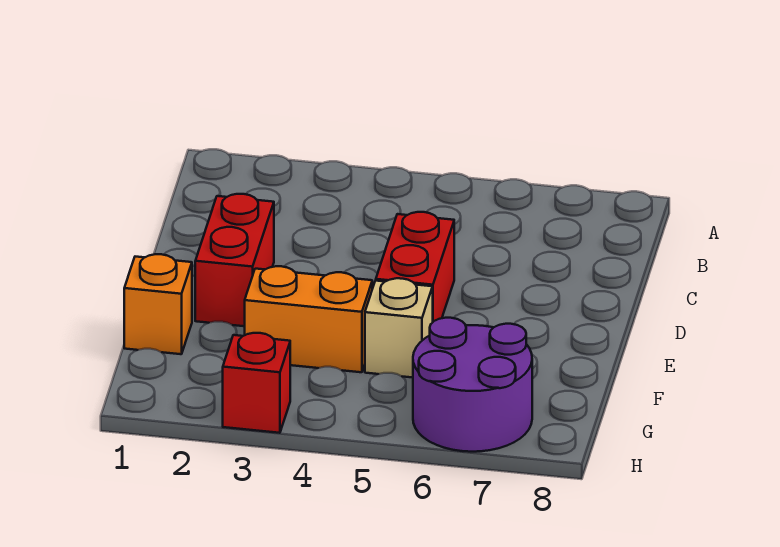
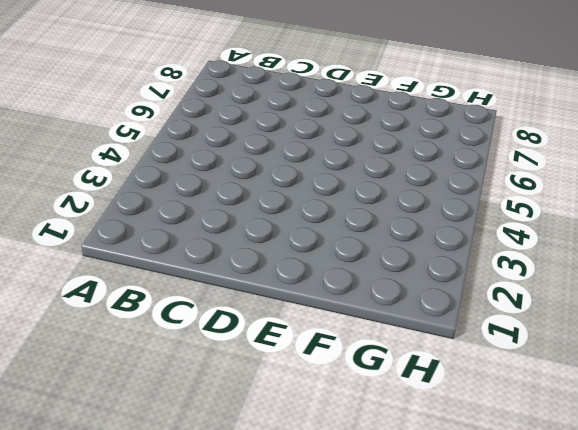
none -> red 1x2 brick [195,194,274,326]
none -> red 1x2 brick [376,212,454,322]

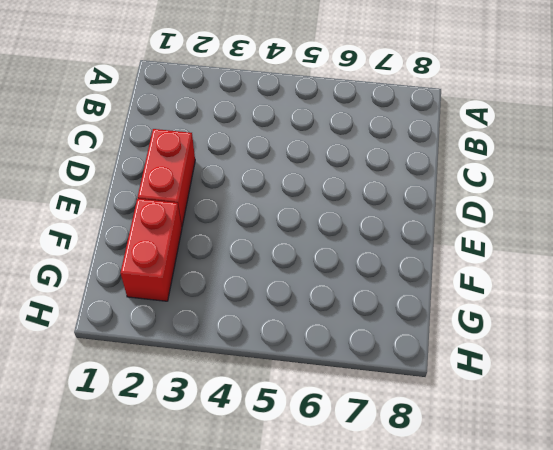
red 1x2 brick [120,199,182,301] -> red 1x2 brick moved to [376,212,454,322]
none -> orange 1x1 brick [124,254,192,354]
none -> orange 1x2 brick [245,266,372,372]

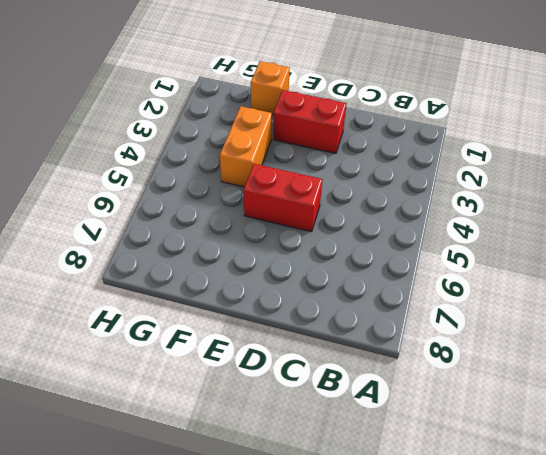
none -> tan 1x1 brick [365,278,433,378]
none -> purple 2x2 round brick [413,318,532,452]

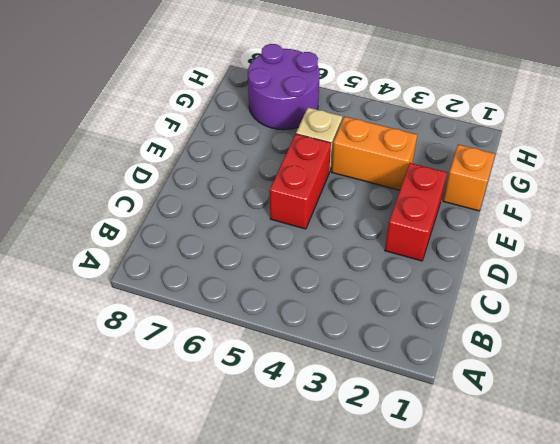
none -> red 1x1 brick [223,333,290,433]

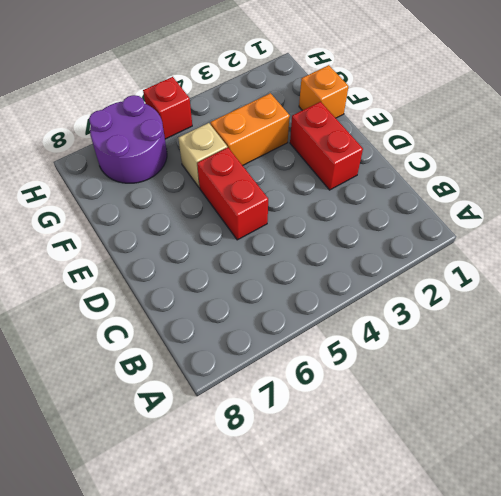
red 1x1 brick [143,77,192,139] -> red 1x1 brick moved to [223,333,290,433]

